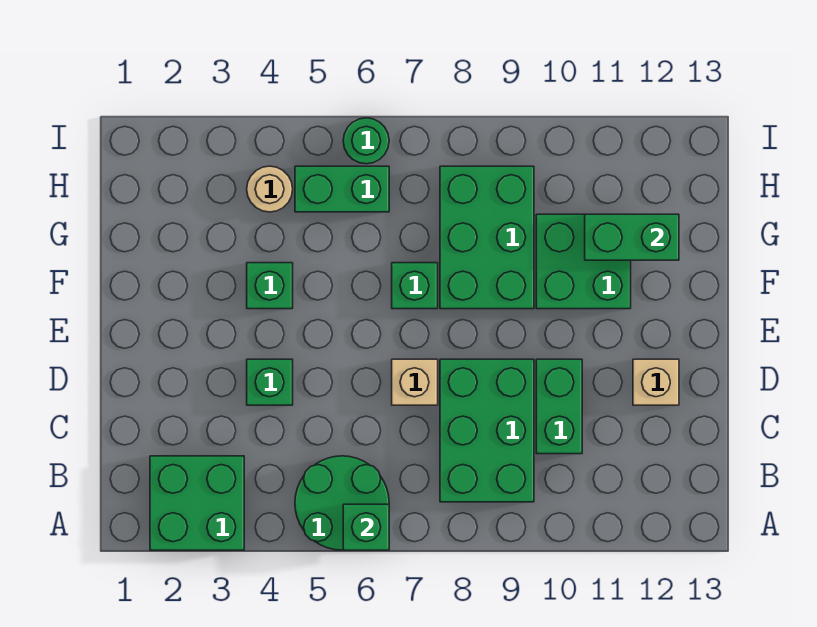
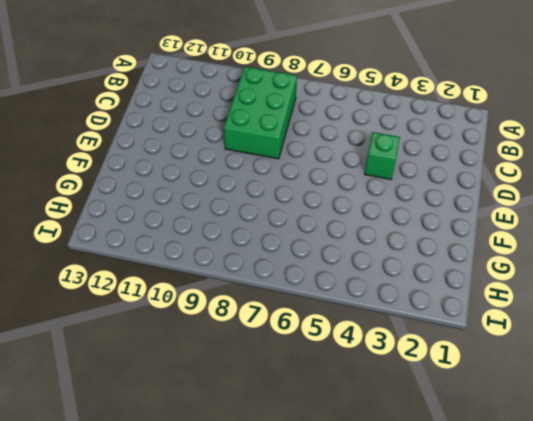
none -> green 2x2 brick [150,456,244,550]
none -> green 2x2 round brick [295,456,389,550]
none -> green 1x2 brick [536,359,582,454]

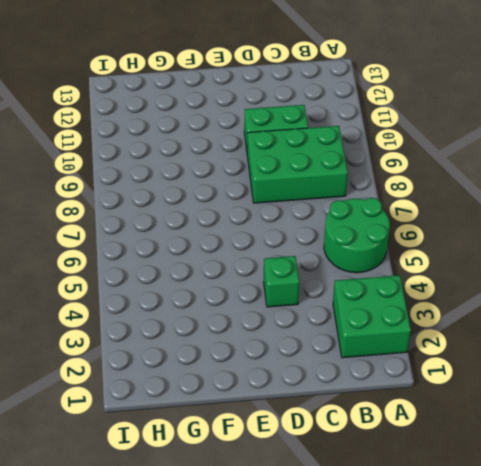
none -> tan 1x1 brick [392,359,438,405]
none -> tan 1x1 brick [633,359,679,405]
none -> green 1x1 brick [247,263,293,309]

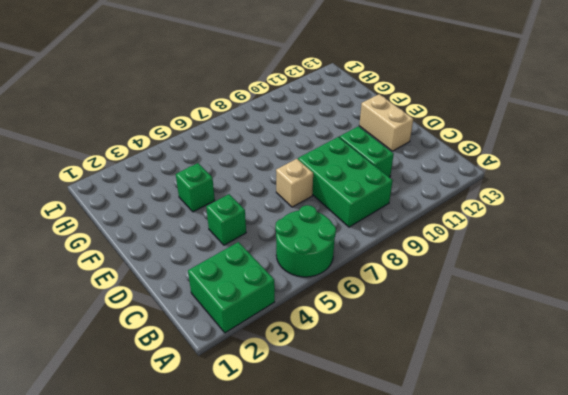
tan 1x2 brick [359,94,413,151] -> tan 1x1 brick [633,359,679,405]
none -> green 1x1 brick [392,263,438,309]
none -> green 2x3 brick [440,166,534,309]
none -> green 2x2 brick [536,214,631,309]

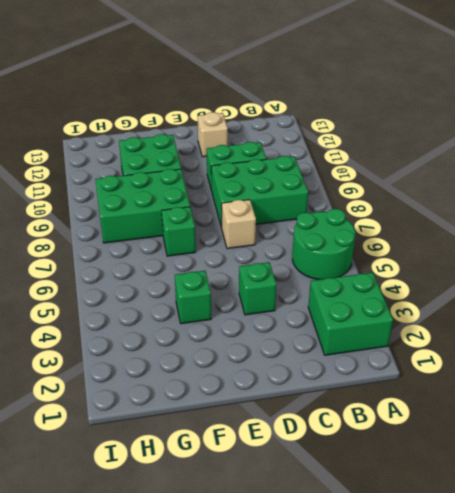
none -> tan 1x1 round brick [247,166,293,212]
none -> green 1x2 brick [295,166,389,212]
none -> green 1x1 round brick [343,118,389,164]

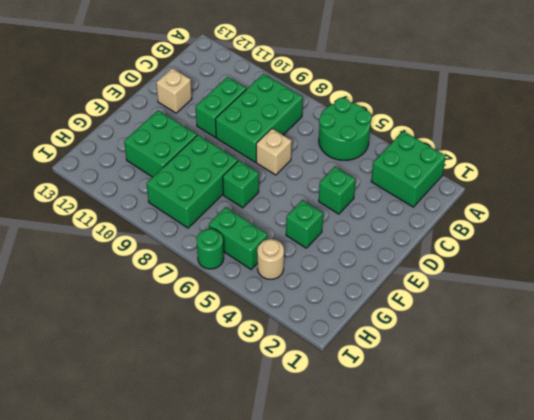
none -> green 1x1 brick [343,504,389,550]
none -> green 1x2 brick [585,214,679,260]

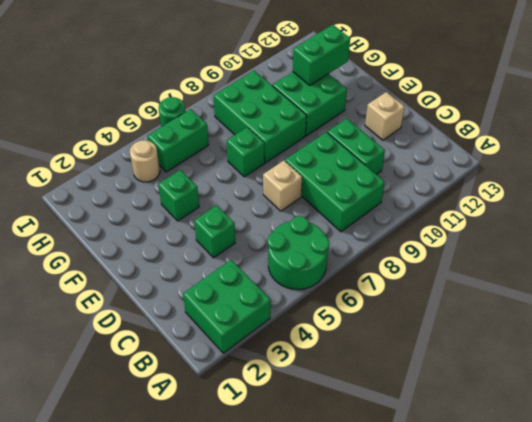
none -> green 1x1 brick [343,504,389,550]

